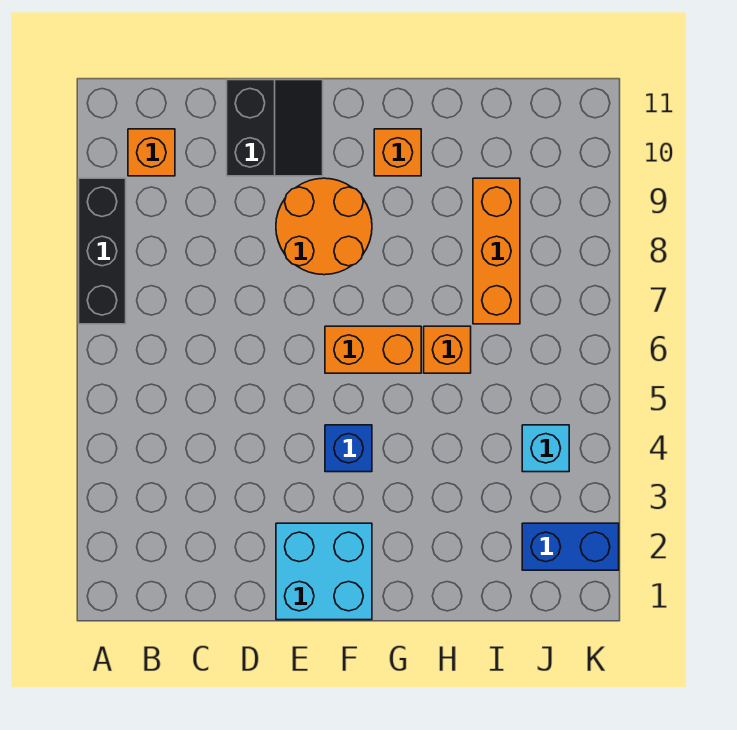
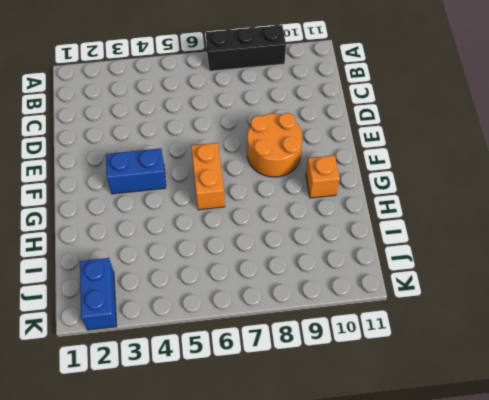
blue 1x2 brick [106,148,166,194] -> blue 1x1 brick [325,425,372,472]
none -> orange 1x1 brick [128,129,175,176]
none -> black 2x2 slope [227,80,323,176]
none -> cyan 2x2 brick [276,523,372,620]

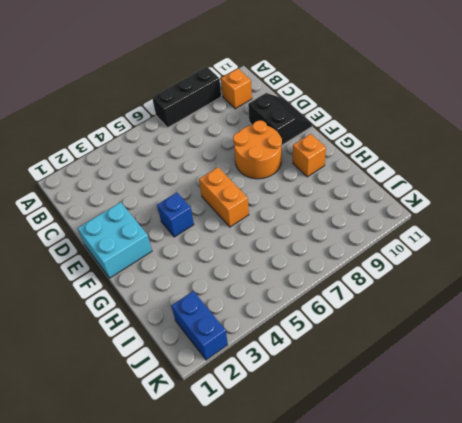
black 2x2 slope [248,93,312,145] -> black 2x2 slope turned to [227,80,323,176]
none -> orange 1x1 brick [424,326,471,373]
none -> orange 1x3 brick [473,178,520,324]
none -> cyan 1x1 brick [522,425,569,472]

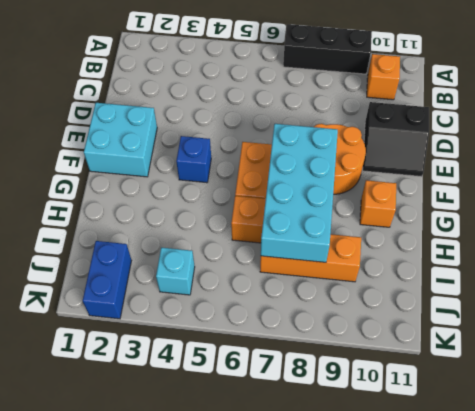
cyan 2x4 brick [261,124,338,262] -> none

